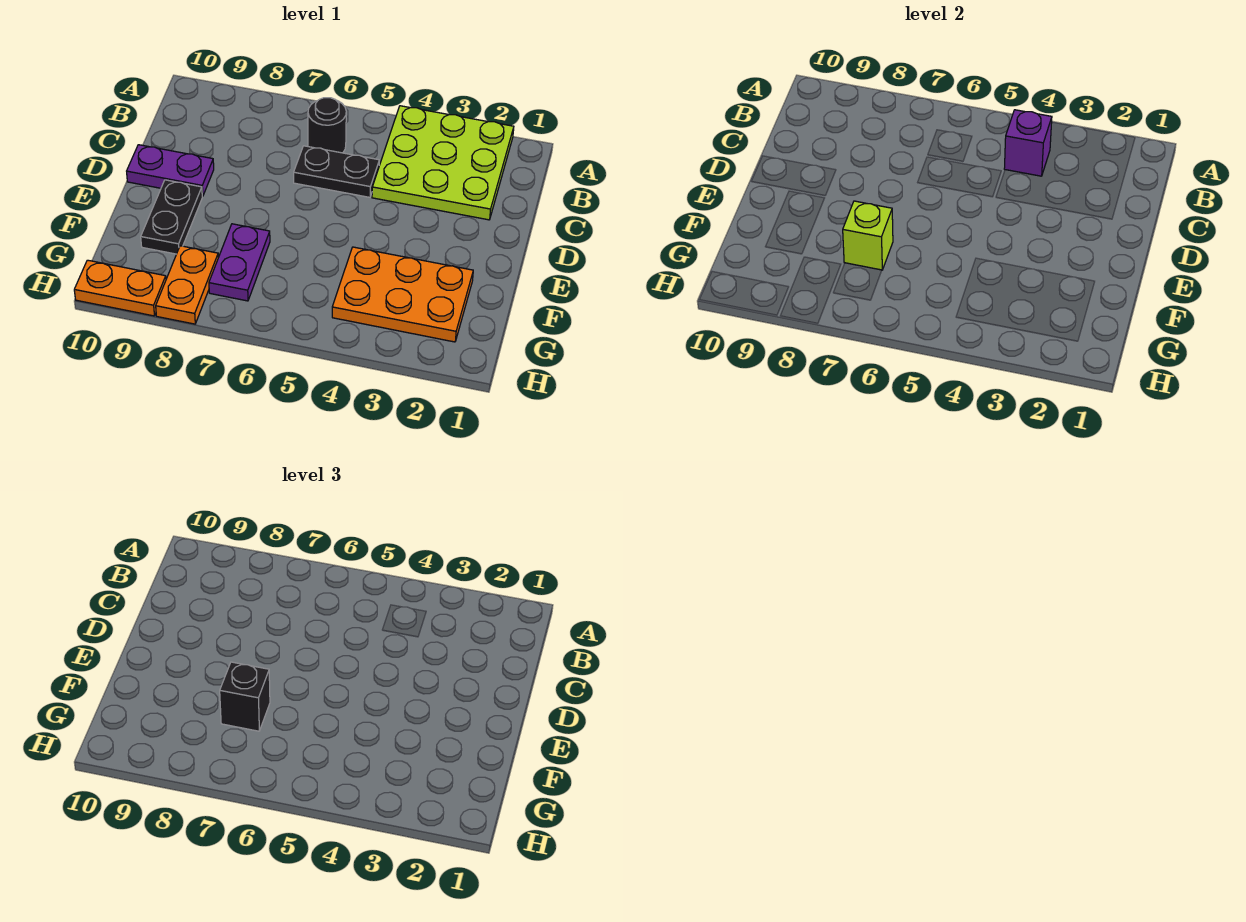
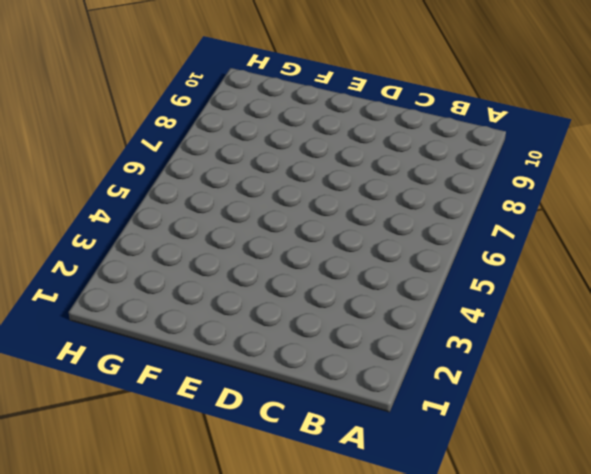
none -> lime 3x3 plate [372,106,514,220]
none -> black 1x1 round brick [308,98,346,153]
none -> black 1x2 plate [294,146,379,197]

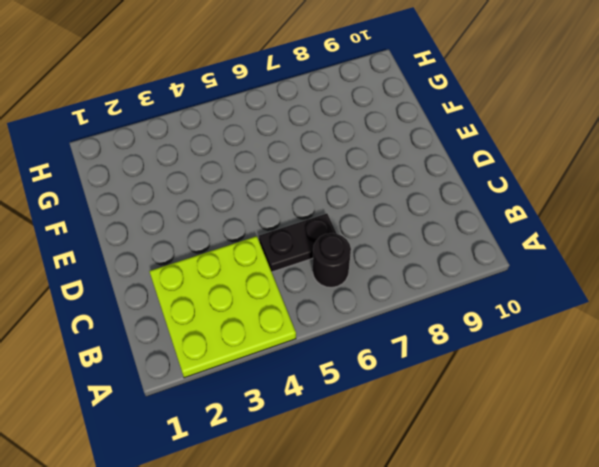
none -> purple 1x2 plate [127,145,214,196]
none -> black 1x2 plate [141,180,202,254]
none -> orange 2x3 plate [332,247,473,342]

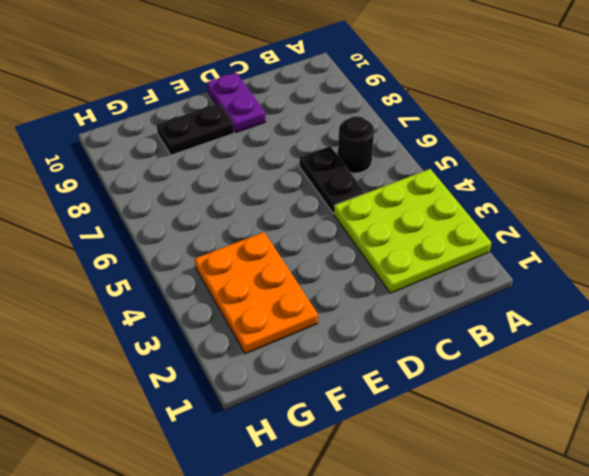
none -> purple 1x2 plate [209,224,270,301]
none -> orange 1x2 plate [156,246,218,324]
none -> orange 1x2 plate [74,260,166,316]

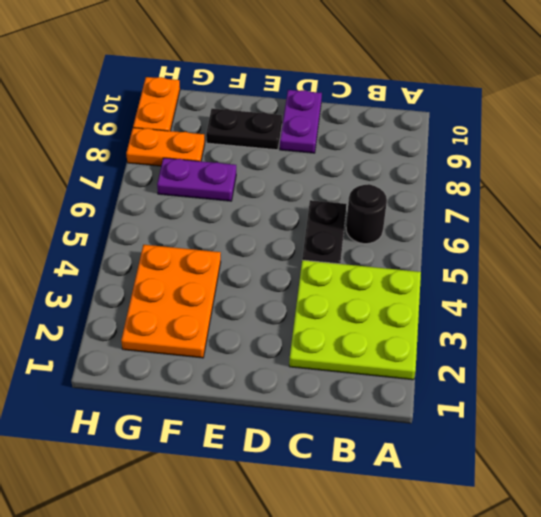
none -> purple 1x1 brick [1004,110,1052,176]
none -> lime 1x1 brick [843,201,893,270]
none -> black 1x1 brick [220,662,270,731]

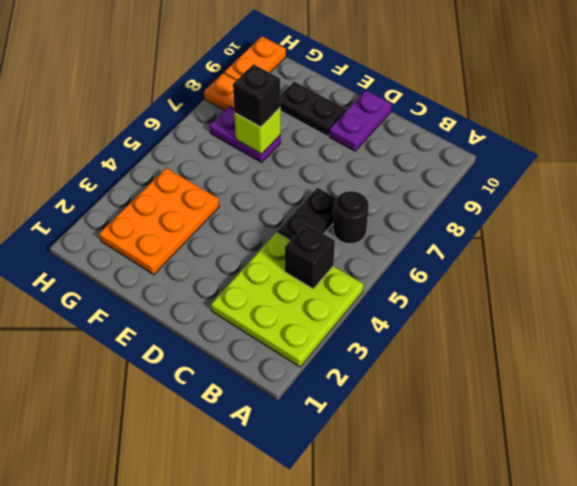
black 1x1 brick [285,224,335,289] -> purple 1x1 brick [1004,110,1052,176]

